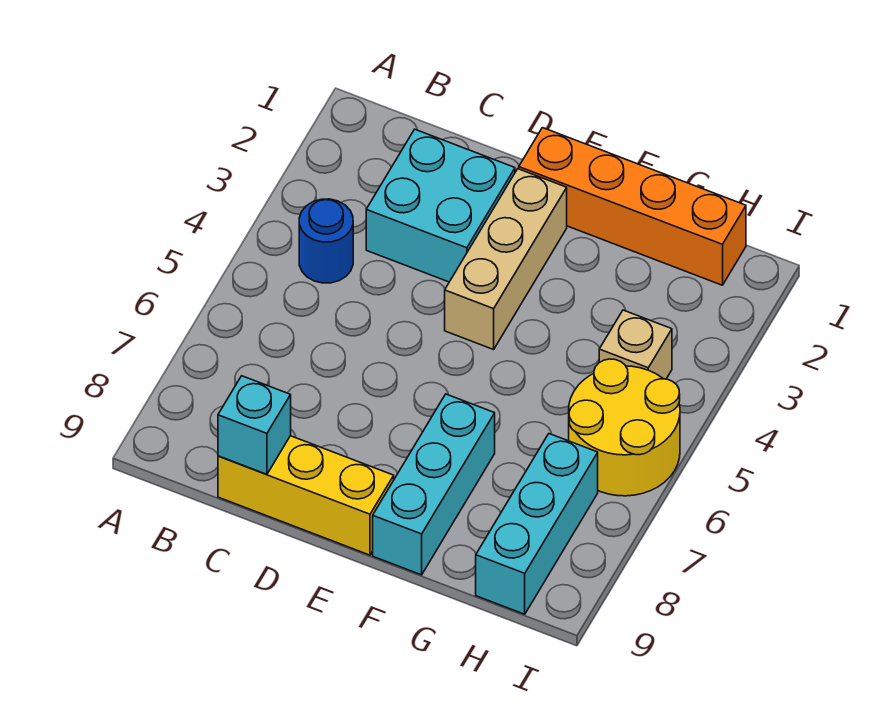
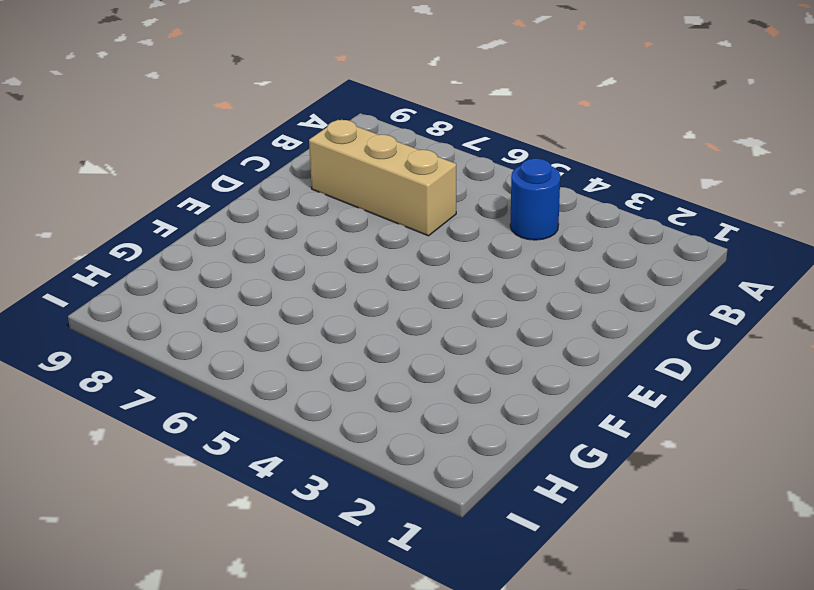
tan 1x3 brick [309,120,456,236] -> tan 1x3 brick moved to [445,169,567,349]
none -> cyan 2x2 brick [366,129,515,282]
none -> yellow 1x3 brick [218,436,394,555]

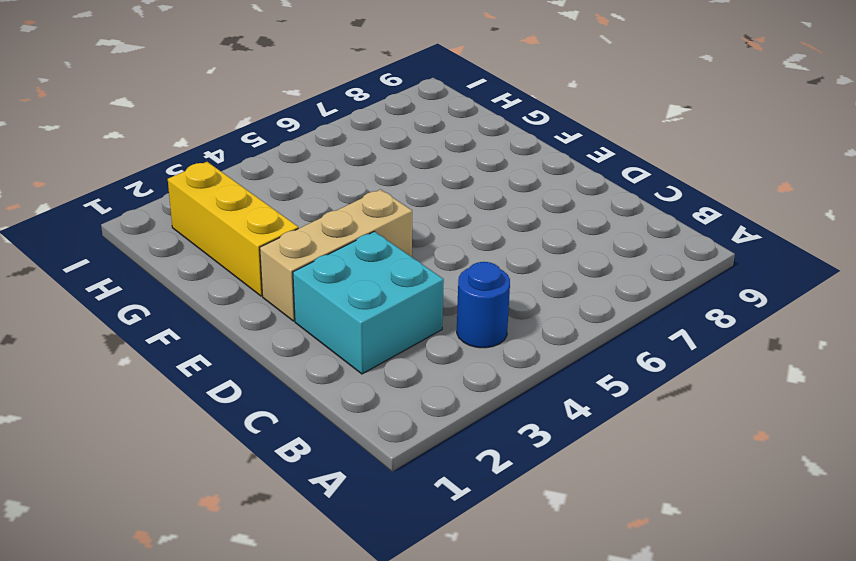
yellow 1x3 brick [168,162,298,296] -> yellow 1x3 brick moved to [218,436,394,555]
none -> orange 1x4 brick [519,128,746,285]
none -> cyan 1x3 brick [373,394,495,575]

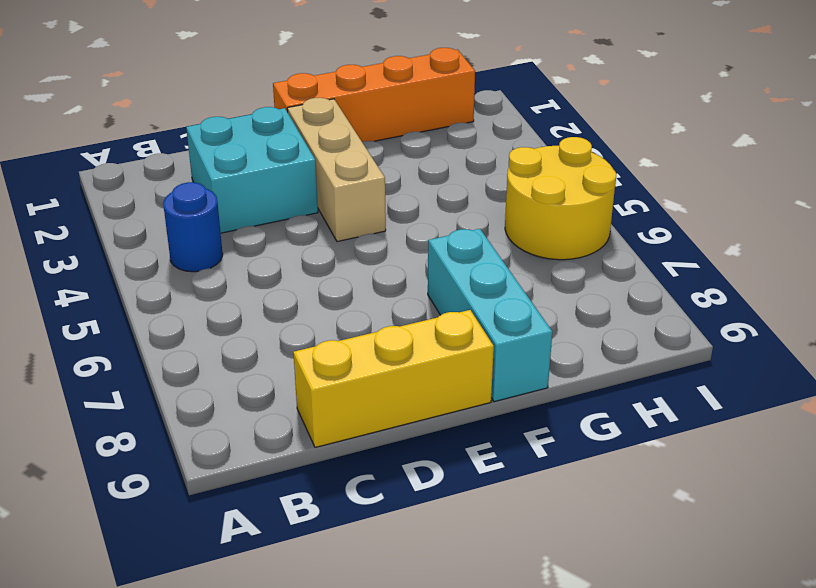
none -> tan 1x1 brick [599,310,672,379]
none -> cyan 1x3 brick [476,434,598,614]

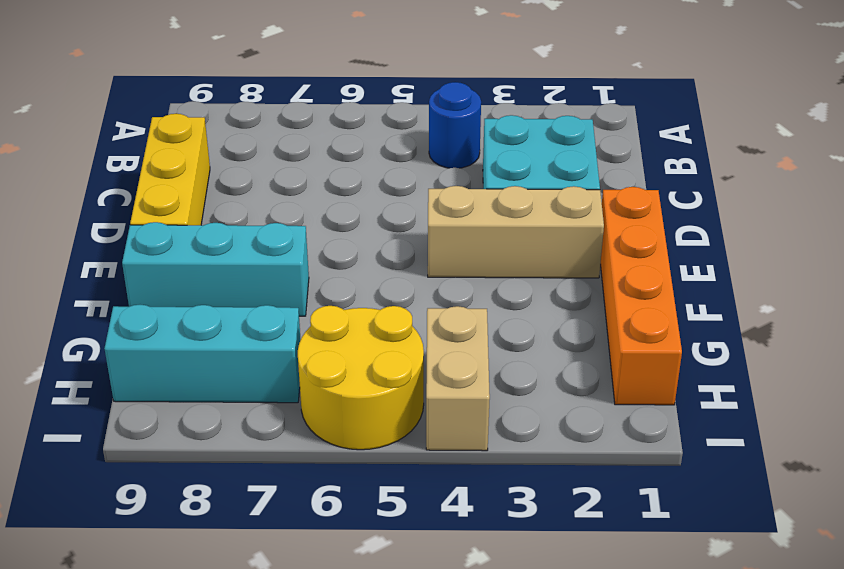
tan 1x2 brick [426,306,490,451] -> tan 1x1 brick [599,310,672,379]
none -> cyan 1x1 brick [218,376,291,474]

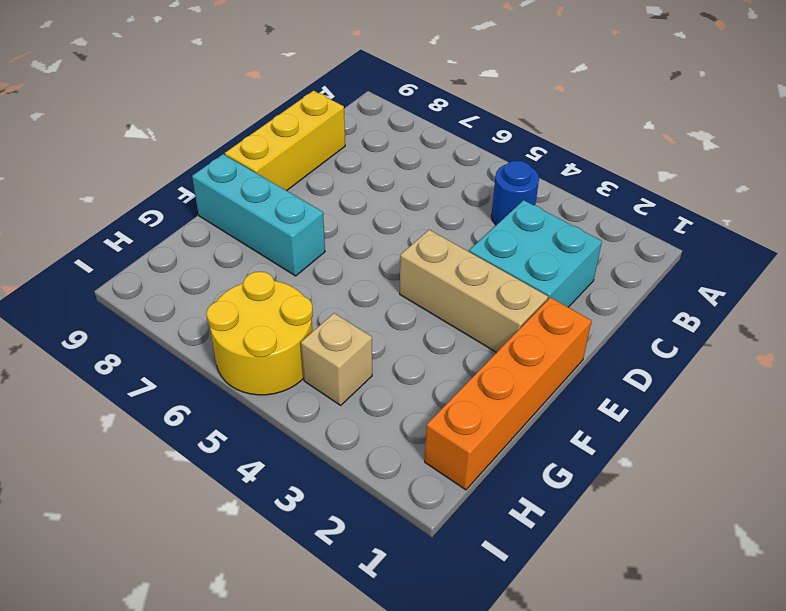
none -> cyan 1x3 brick [476,434,598,614]
none -> cyan 1x1 brick [218,376,291,474]

